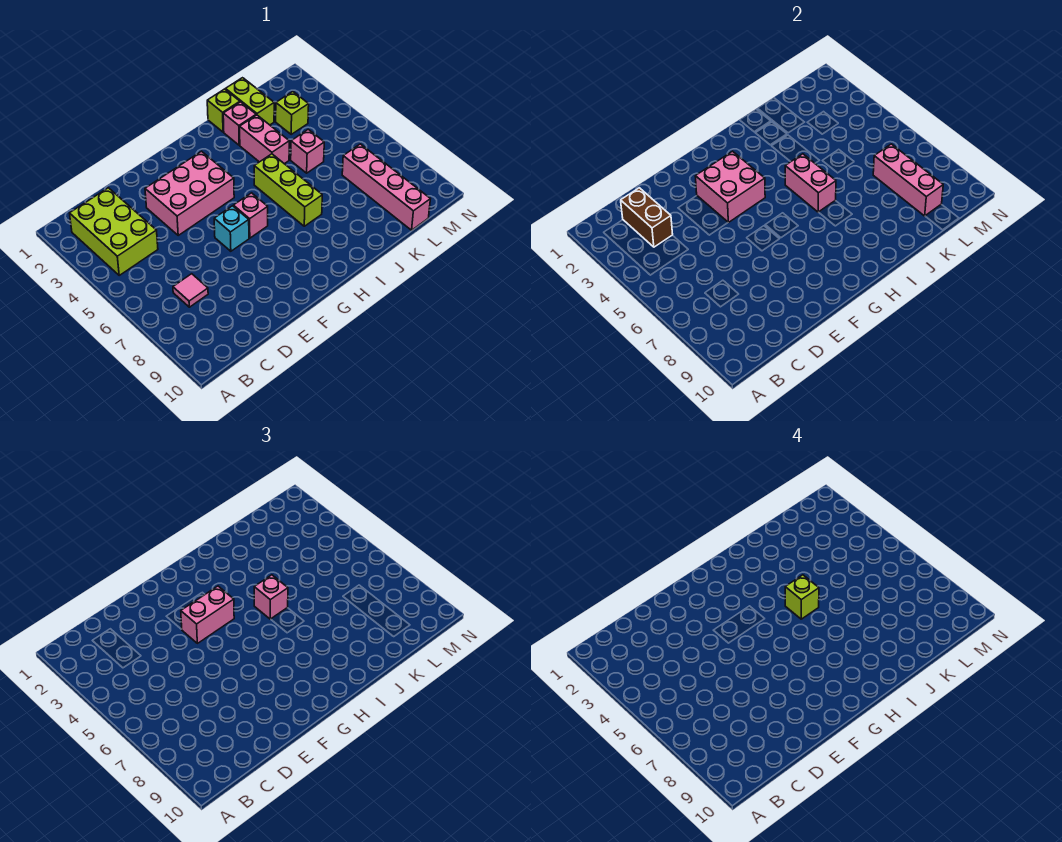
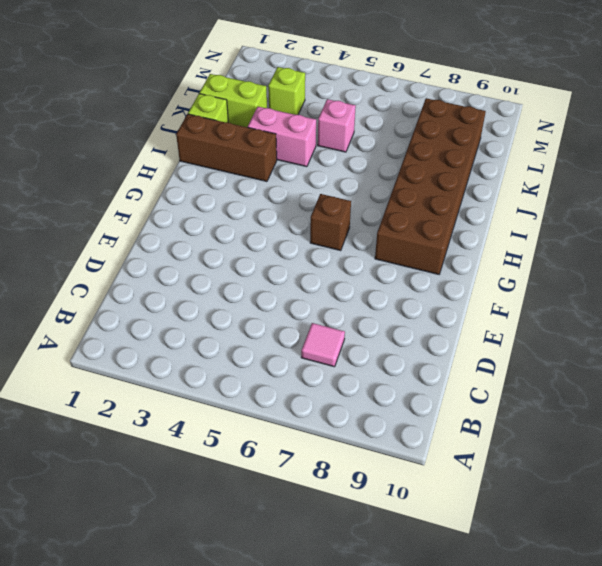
brown 1x1 brick [310,194,351,251] -> pink 1x1 brick [233,193,268,238]
brown 2x6 brick [375,98,486,274] -> pink 1x4 brick [342,144,430,230]
brown 1x3 brick [176,114,277,181] -> none
none -> lime 2x3 brick [70,188,158,275]
none -> pink 2x3 brick [145,151,234,235]
none -> cyan 1x1 brick [214,206,249,251]

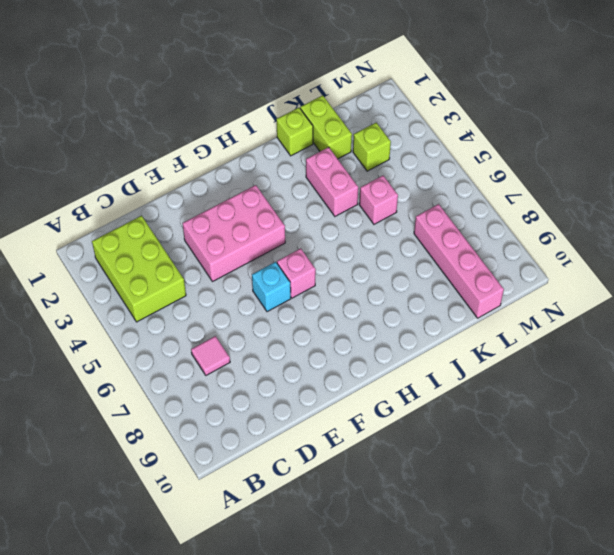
none -> lime 1x3 brick [254,154,322,226]
none -> pink 1x1 brick [223,102,256,145]
none -> brown 1x2 brick [621,188,673,247]

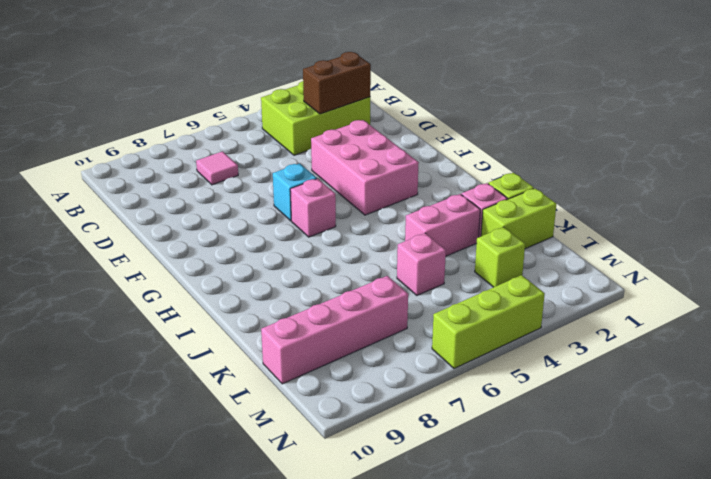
lime 1x3 brick [432,275,545,368] -> lime 1x3 brick moved to [254,154,322,226]
none -> pink 2x2 brick [695,151,765,222]
none -> pink 1x2 brick [785,154,836,212]
none -> pink 1x3 brick [873,144,943,216]

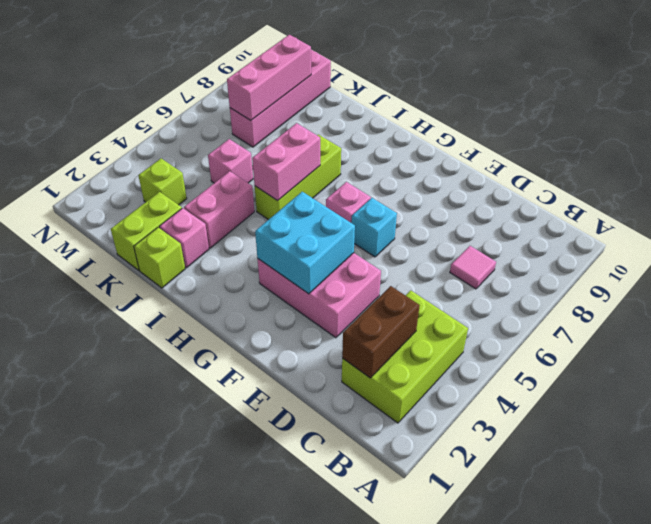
cyan 2x2 brick [255,192,355,294] -> pink 2x2 brick [695,151,765,222]
none -> pink 1x2 brick [181,586,234,643]
none -> pink 1x1 brick [254,575,288,619]
none -> lime 1x1 brick [785,575,819,619]

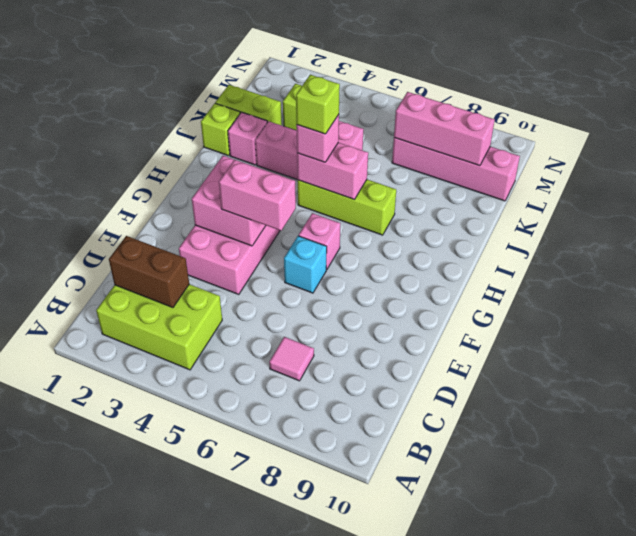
pink 1x2 brick [219,160,296,231] -> pink 1x2 brick turned to [181,586,234,643]

